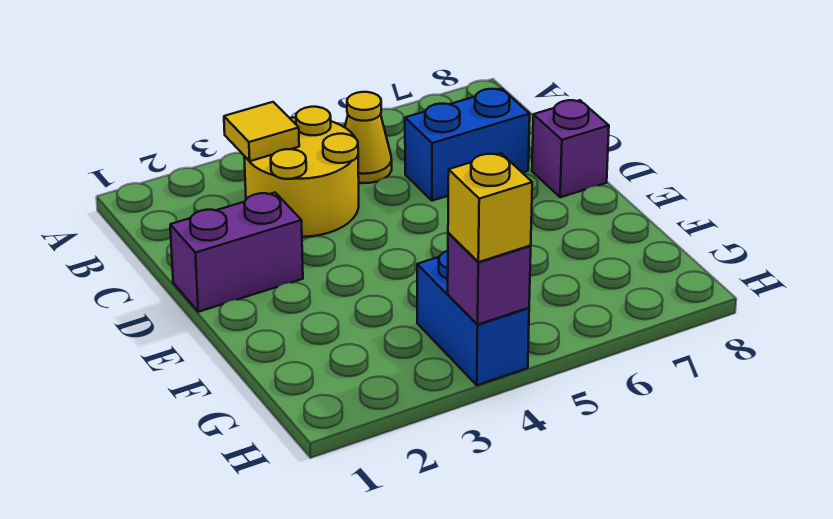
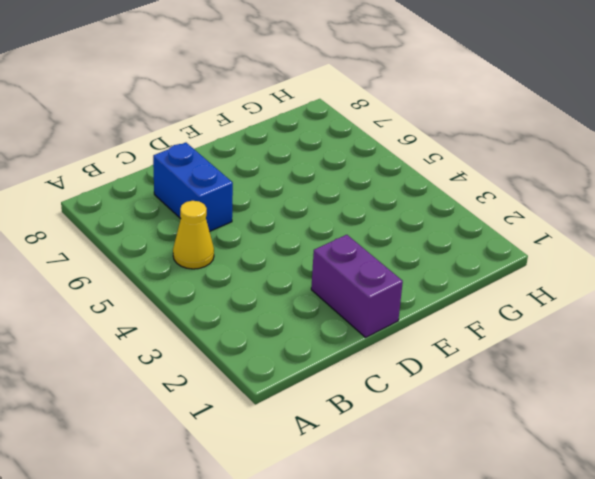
none -> yellow 2x2 round brick [244,107,359,237]
none -> purple 1x1 brick [532,100,609,197]

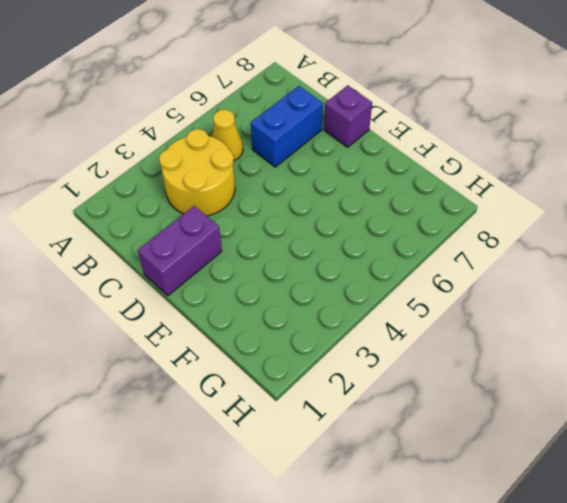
none -> blue 1x2 brick [417,251,529,385]
none -> yellow 1x1 tile [224,102,299,161]

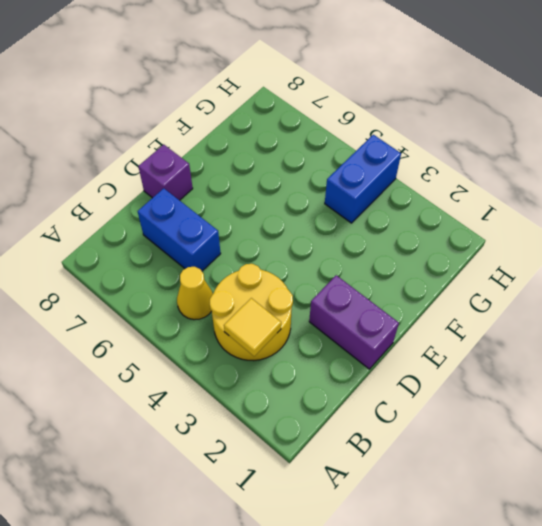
none -> purple 1x1 brick [448,233,531,324]
none -> yellow 1x1 brick [448,153,532,262]

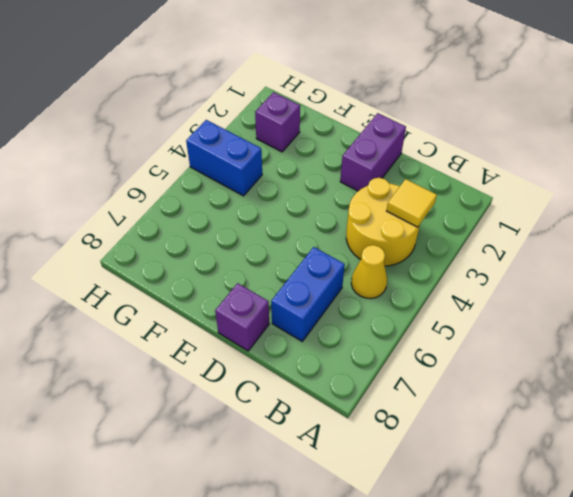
purple 1x1 brick [255,92,300,152] -> purple 1x1 brick moved to [448,233,531,324]
none -> yellow 1x1 brick [448,153,532,262]

